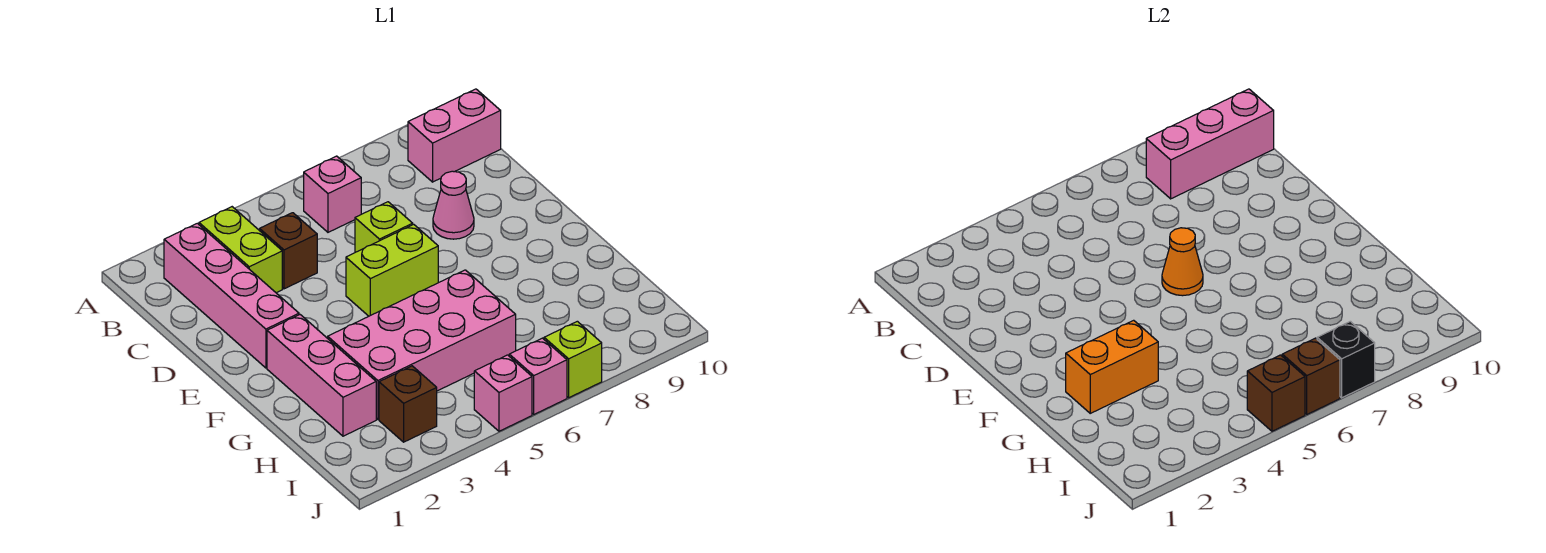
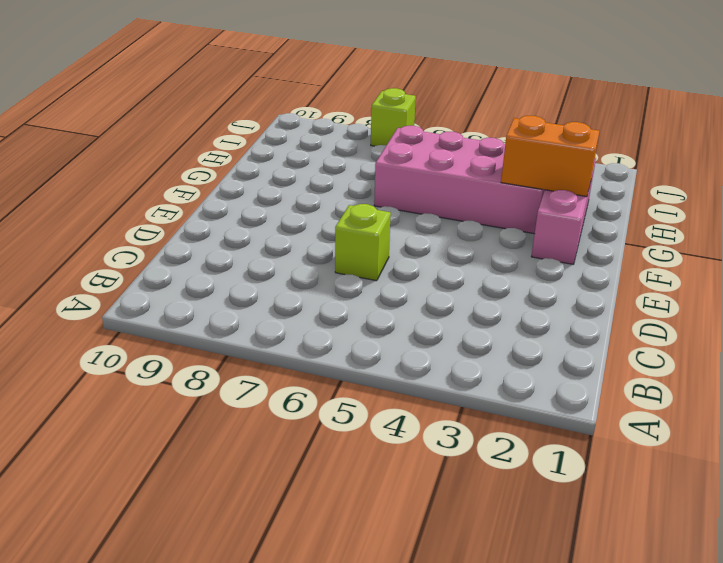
none -> pink 1x4 brick [164,223,299,368]
none -> lime 1x2 brick [199,207,282,293]
none -> pink 1x1 brick [304,156,361,232]

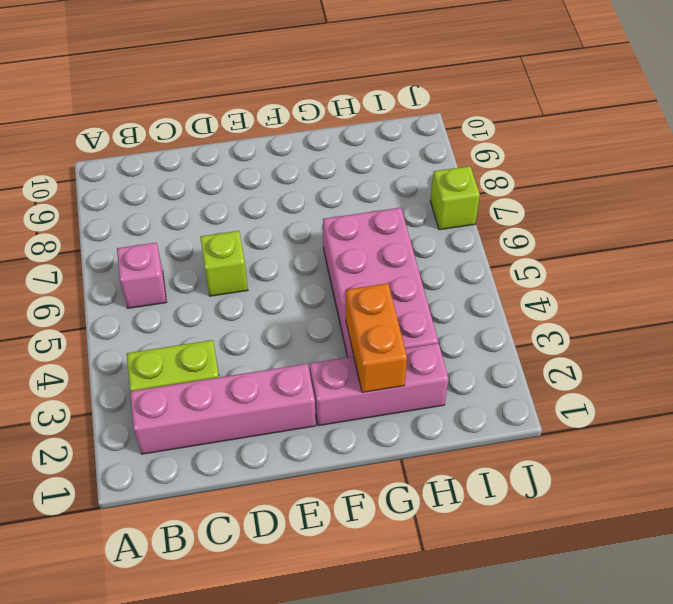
none -> pink 1x2 brick [408,89,501,182]
none -> brown 1x1 brick [260,213,317,289]
none -> pink 1x1 cone [433,171,474,239]

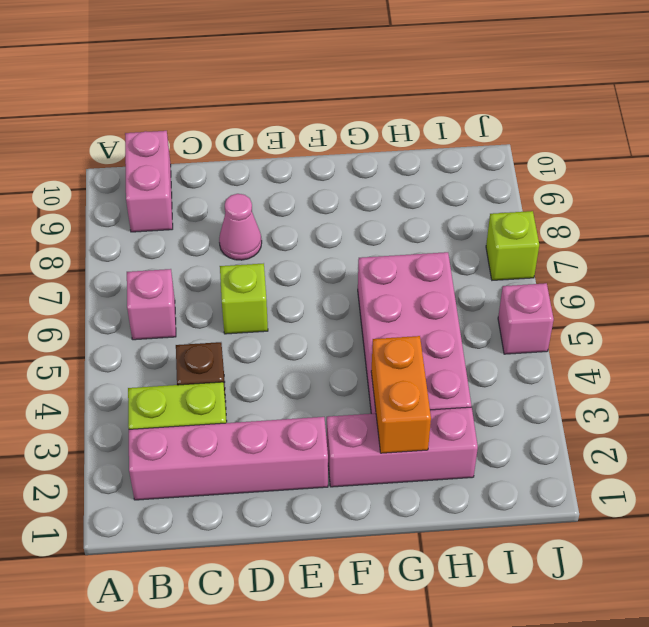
none -> lime 1x2 brick [346,224,438,316]
none -> brown 1x1 brick [379,366,437,442]
none -> pink 1x1 brick [509,338,567,414]

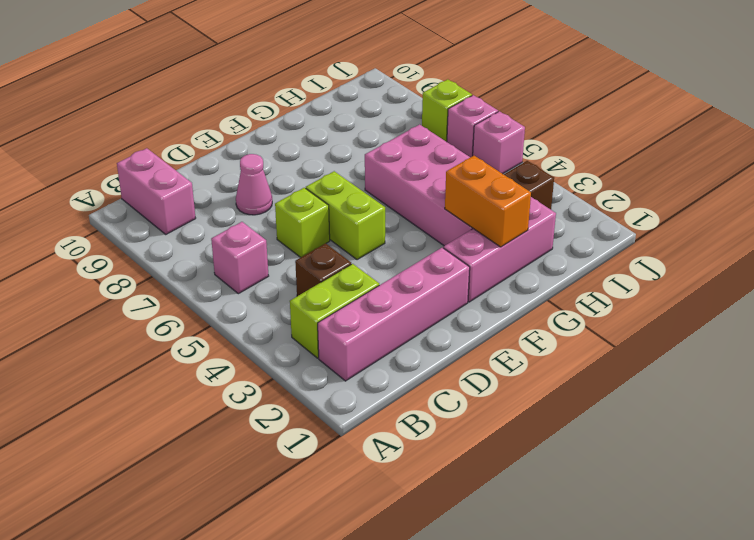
none -> pink 1x3 brick [1146,89,1274,199]
none -> orange 1x1 cone [1162,228,1203,296]
none -> brown 1x1 brick [1247,355,1305,431]

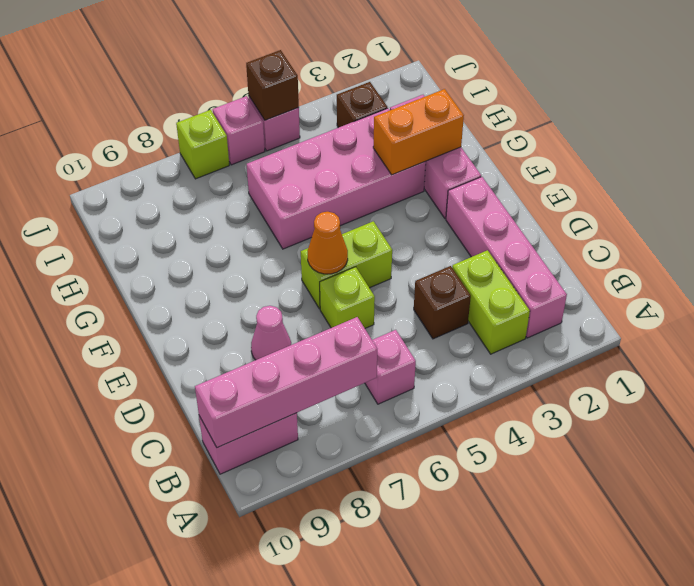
pink 1x4 brick [195,317,377,448] -> pink 1x3 brick [1146,89,1274,199]
none -> brown 1x1 brick [1282,338,1340,414]
none -> black 1x1 brick [1317,321,1375,398]

